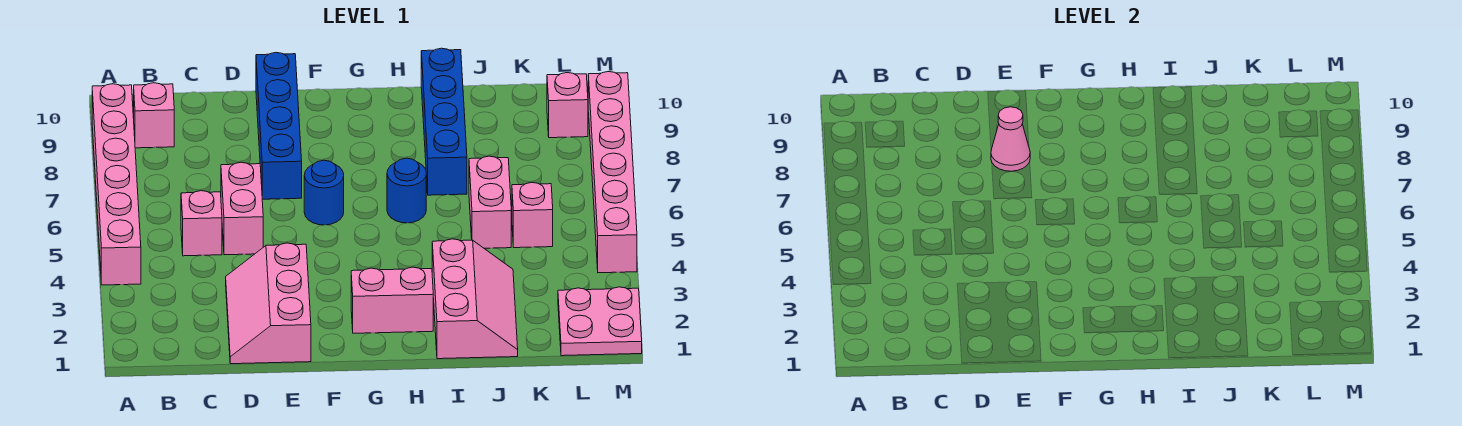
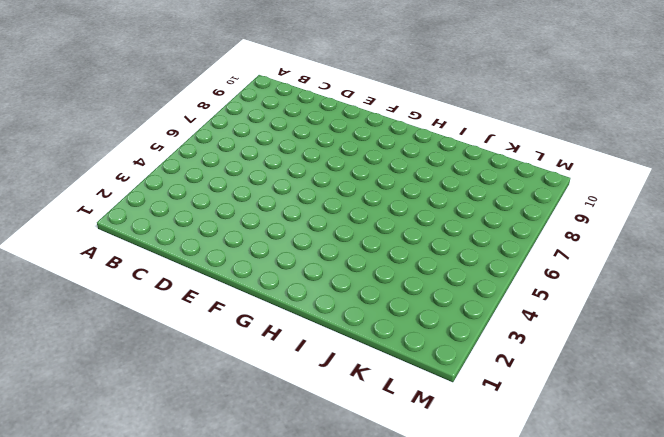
none -> pink 1x6 brick [92,84,141,285]
none -> pink 1x1 brick [134,83,174,148]
none -> pink 1x1 brick [181,191,222,256]

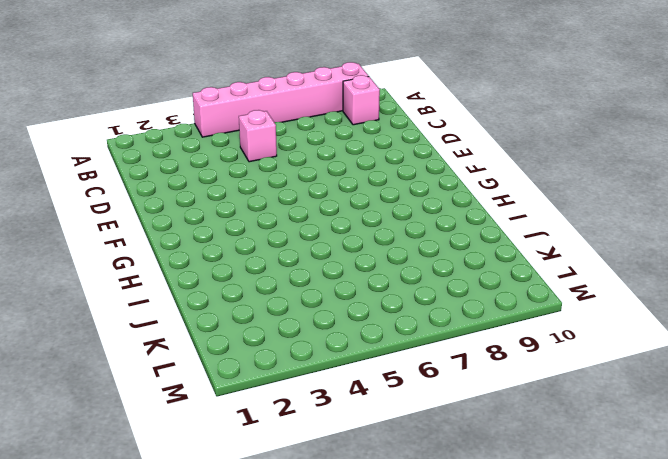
none -> pink 2x3 slope [226,243,311,364]
none -> pink 1x2 brick [221,162,263,255]
none -> blue 1x4 brick [256,53,302,199]

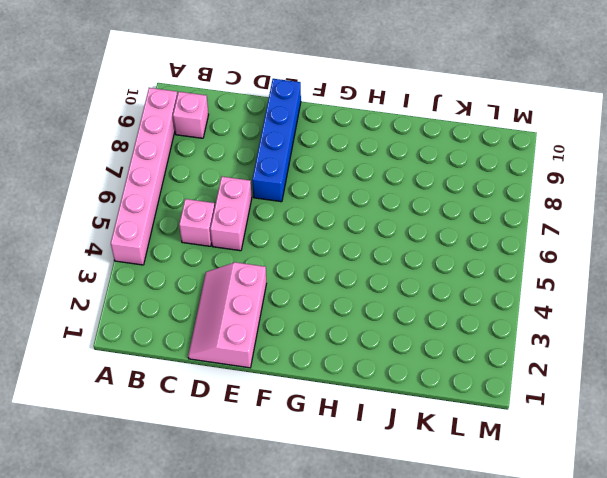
none -> blue 1x1 round brick [304,160,344,225]
none -> pink 1x2 brick [351,267,433,333]
none -> blue 1x1 round brick [387,158,426,223]

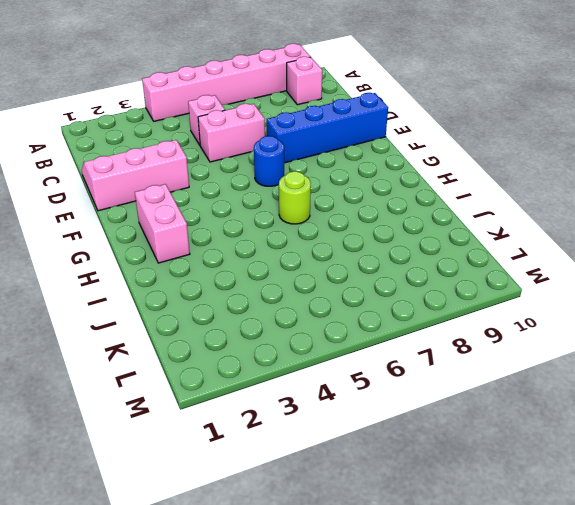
lime 1x1 round brick [279,171,311,224] -> blue 1x1 round brick [387,158,426,223]
none -> pink 2x3 slope [432,239,518,359]
none -> blue 1x4 brick [421,48,467,195]
none -> pink 1x2 brick [469,156,511,248]

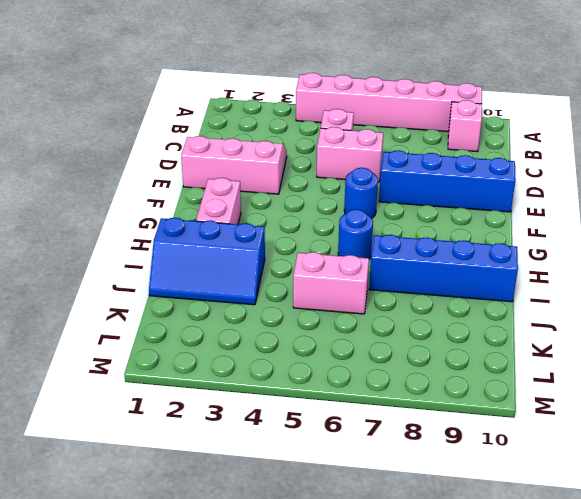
blue 2x3 slope [149,218,265,305] -> pink 2x3 slope [432,239,518,359]
none -> pink 1x1 brick [512,183,553,248]
none -> pink 2x2 plate [558,287,642,356]
none -> pink 1x1 brick [547,73,588,138]

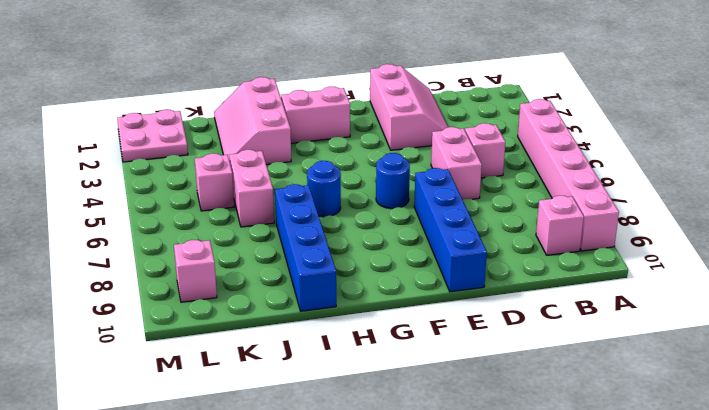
none -> pink 1x6 brick [588,72,637,273]
none -> pink 1x1 cone [991,107,1030,171]

